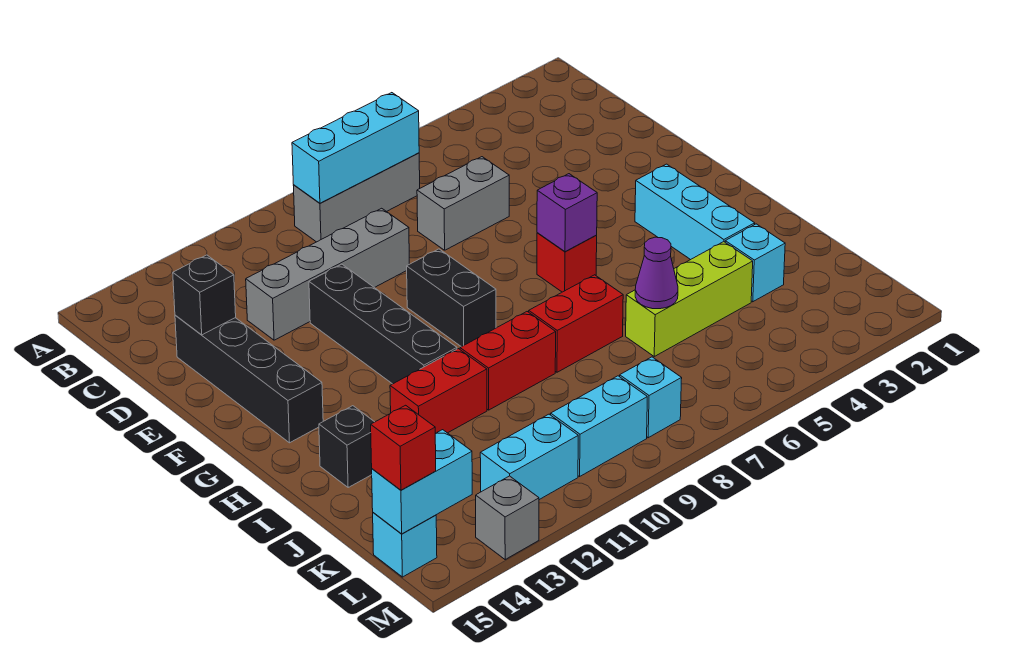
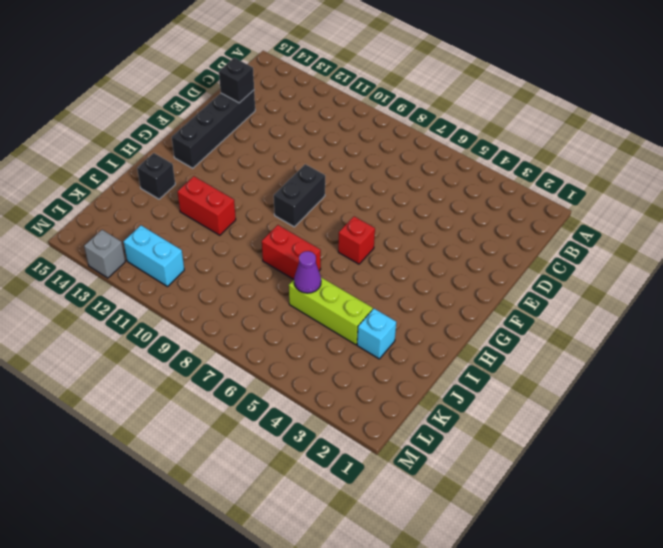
none -> grey 1x3 brick [293,153,420,242]
none -> grey 1x2 brick [417,157,509,250]
none -> grey 1x4 brick [246,208,409,340]

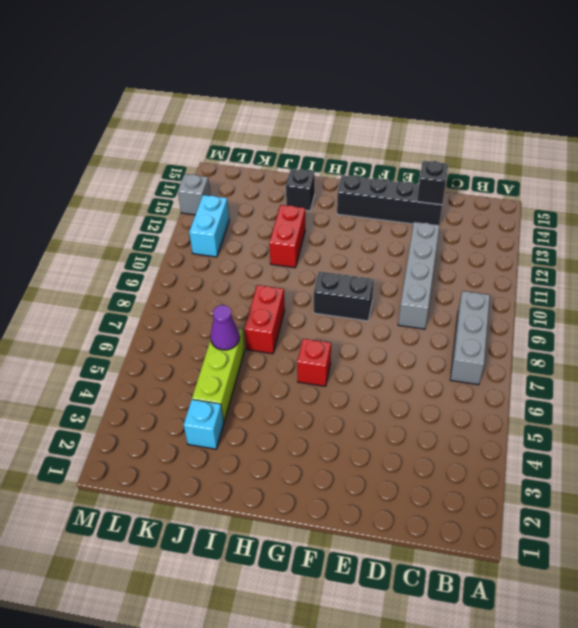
none -> grey 1x2 brick [417,157,509,250]
none -> black 1x4 brick [309,264,457,384]
none -> cyan 1x3 brick [635,164,755,260]

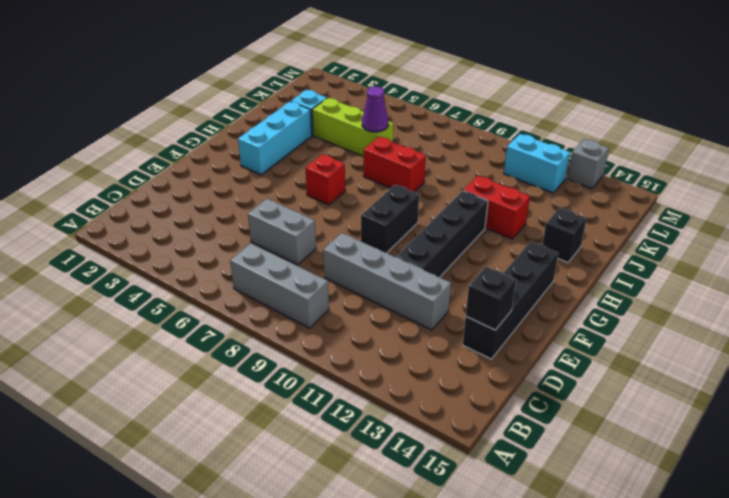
none -> red 1x2 brick [460,312,556,410]
none -> cyan 1x1 brick [620,357,682,438]
none -> cyan 1x2 brick [551,376,647,476]

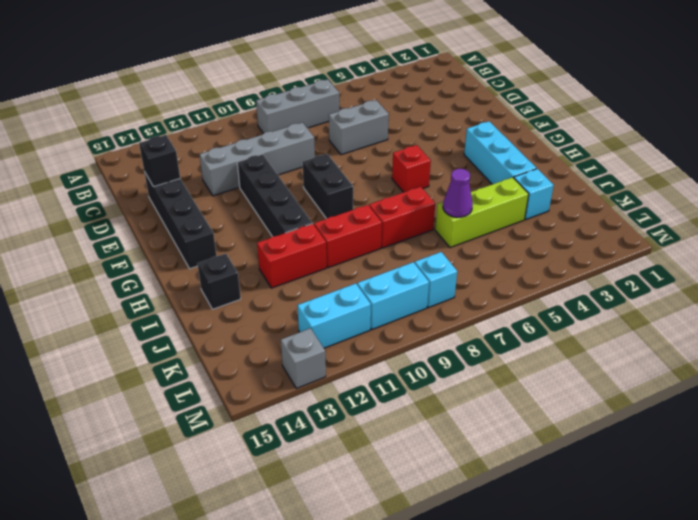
none -> cyan 1x1 brick [373,513,437,577]
none -> cyan 1x3 brick [292,93,419,203]
none -> purple 1x1 brick [537,174,597,252]

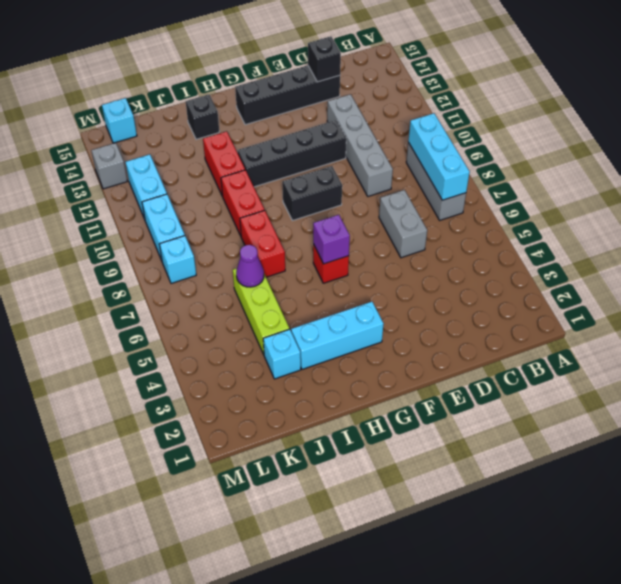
none -> cyan 1x2 brick [372,430,472,534]
none -> red 1x1 brick [371,405,436,490]

